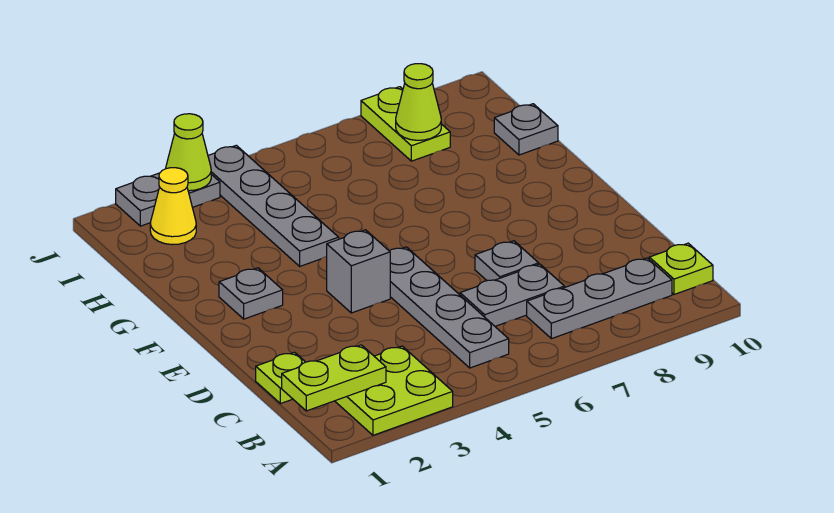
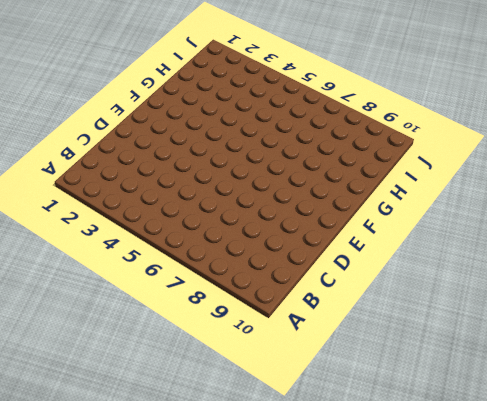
none -> lime 2x2 plate [335,346,453,435]
none -> grey 1x4 plate [390,247,509,368]
none -> grey 1x3 plate [527,258,672,339]

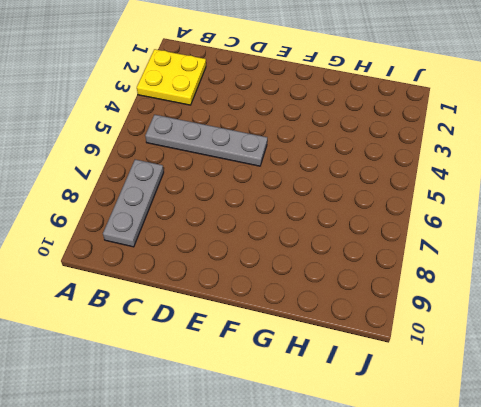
yellow 2x2 plate [137,49,206,105] -> lime 2x2 plate [335,346,453,435]
none -> lime 1x1 plate [649,243,713,294]
none -> lime 1x1 plate [256,352,305,404]
none -> grey 1x2 plate [460,264,564,326]

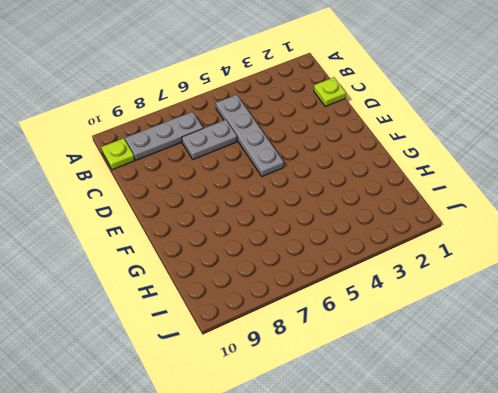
none -> lime 2x2 plate [335,346,453,435]
none -> grey 1x1 plate [475,241,539,281]
none -> grey 1x1 brick [327,230,390,313]

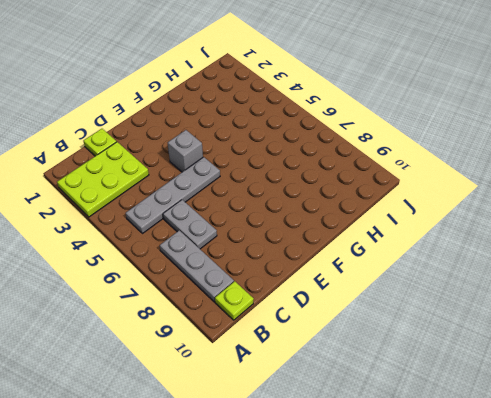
lime 2x3 plate [57,142,149,217] -> lime 2x2 plate [335,346,453,435]
none -> grey 1x1 plate [475,241,539,281]
none -> grey 1x1 plate [219,268,283,319]
none -> grey 1x4 plate [208,145,339,266]

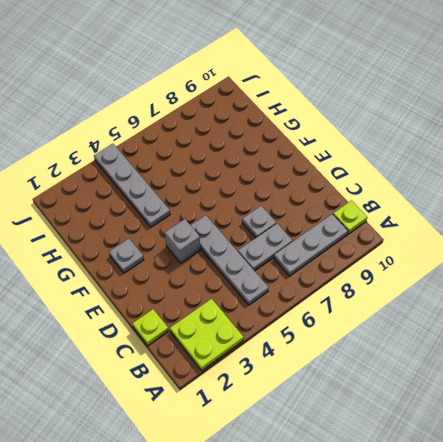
none -> grey 1x1 plate [494,104,558,155]
none -> yellow 1x1 cone [150,168,196,245]
none -> lime 1x2 plate [361,87,450,161]

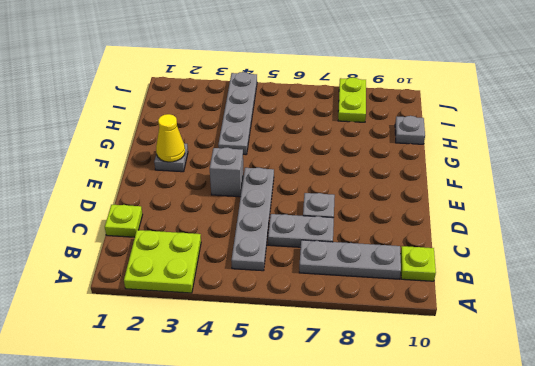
yellow 1x1 cone [156,114,185,162] -> yellow 1x1 cone moved to [150,168,196,245]
none -> grey 1x2 plate [116,173,220,226]
none -> lime 1x2 plate [282,345,386,411]
none -> lime 1x1 cone [396,64,441,140]

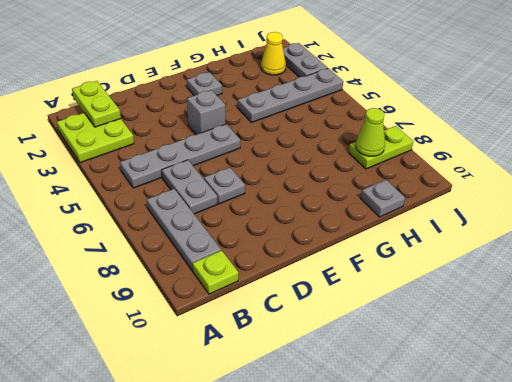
none -> lime 1x1 plate [256,352,305,404]
none -> lime 1x1 cone [166,114,211,191]

